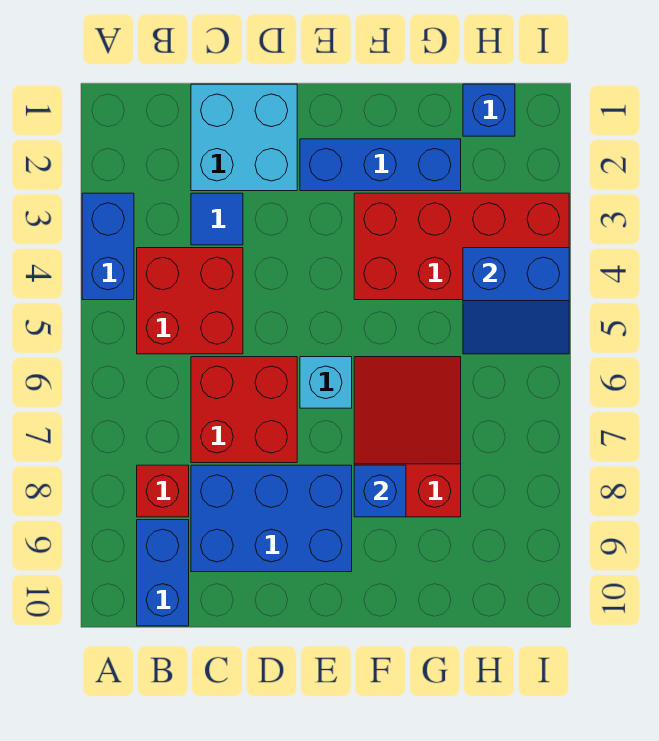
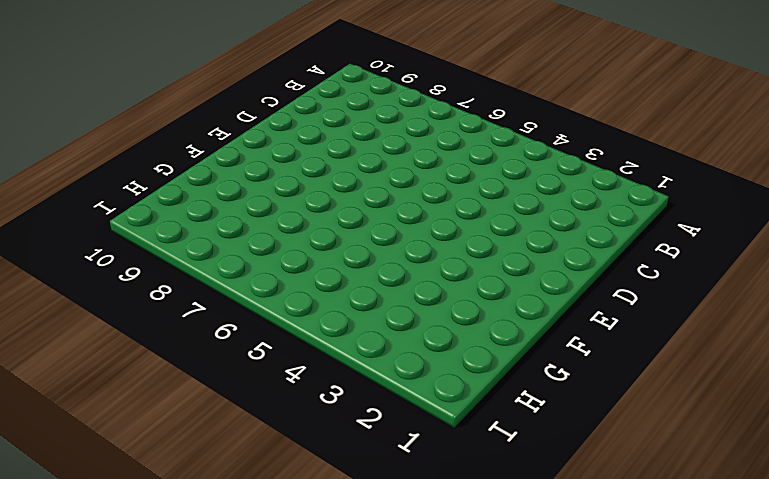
none -> blue 1x2 brick [82,193,134,300]
none -> red 2x2 brick [137,248,243,354]
none -> red 1x1 brick [137,465,189,517]

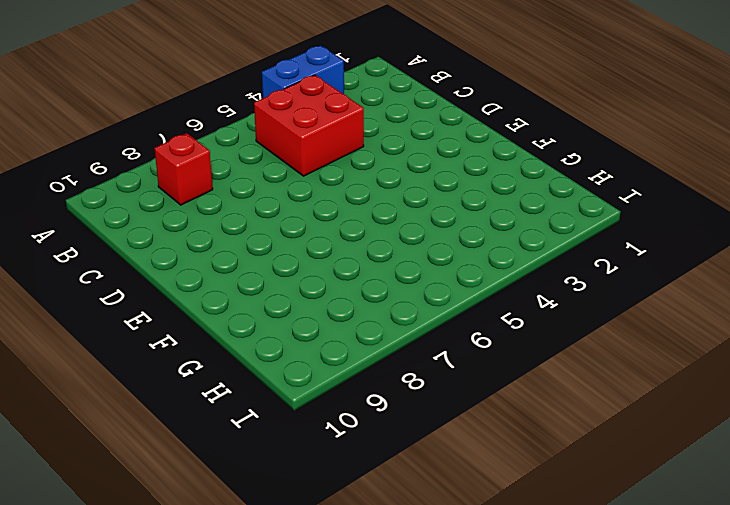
none -> blue 1x2 brick [137,520,189,626]
none -> cyan 2x2 brick [191,84,297,191]
none -> blue 1x1 tile [191,193,243,245]

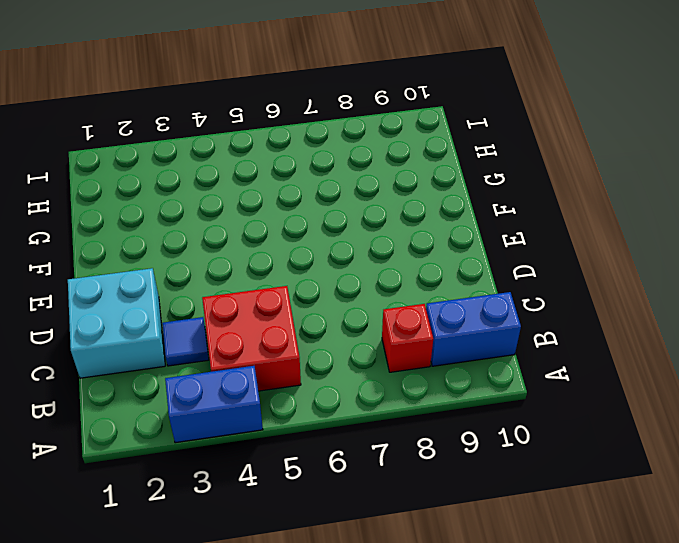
none -> red 2x2 brick [191,357,297,463]
none -> blue 2x3 brick [191,465,352,572]
none -> blue 1x3 brick [300,139,461,191]

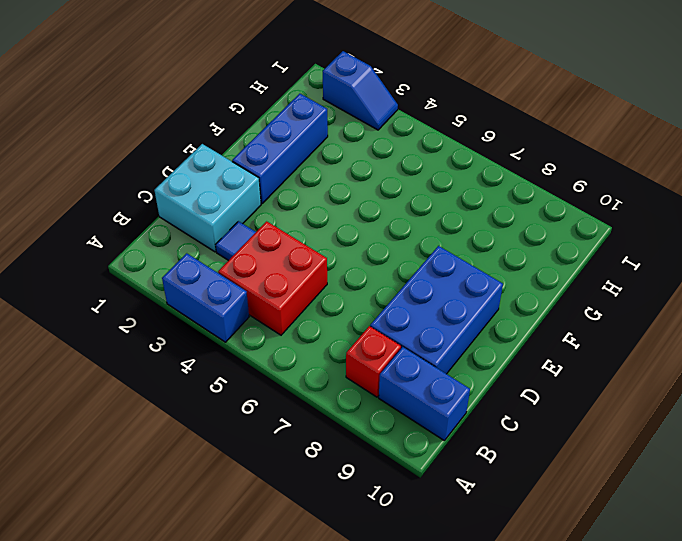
blue 1x2 slope [323,51,398,130] -> red 2x4 brick [354,193,569,300]
none -> red 2x2 brick [191,357,297,463]
none -> cyan 1x1 brick [300,357,352,408]
none -> red 2x3 slope [354,357,461,517]

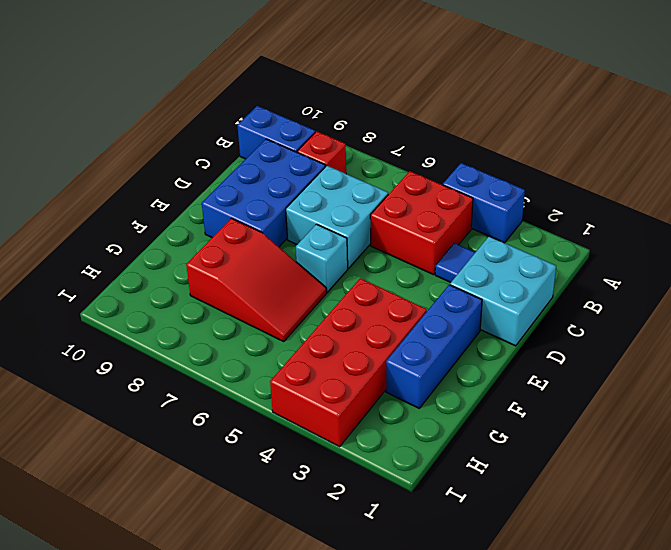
cyan 2x2 brick [286,166,388,268] -> red 2x2 brick [191,357,297,463]
none -> blue 1x1 brick [463,84,515,136]
none -> blue 1x1 brick [354,465,406,517]
none -> blue 2x2 slope [463,248,569,354]

